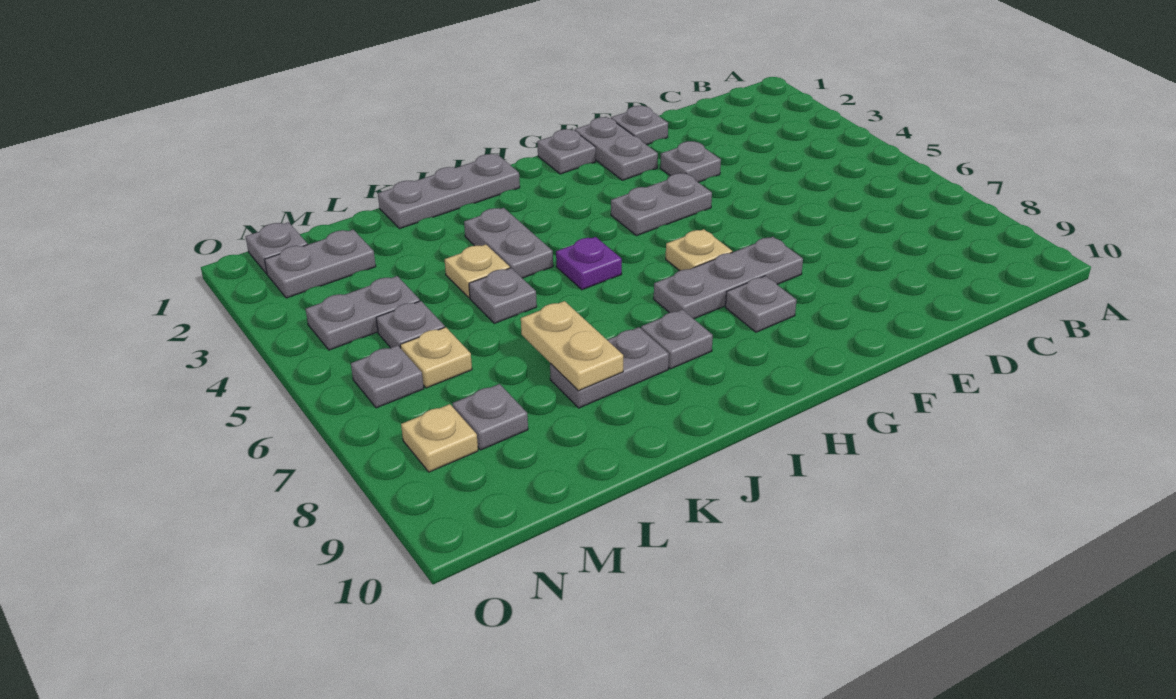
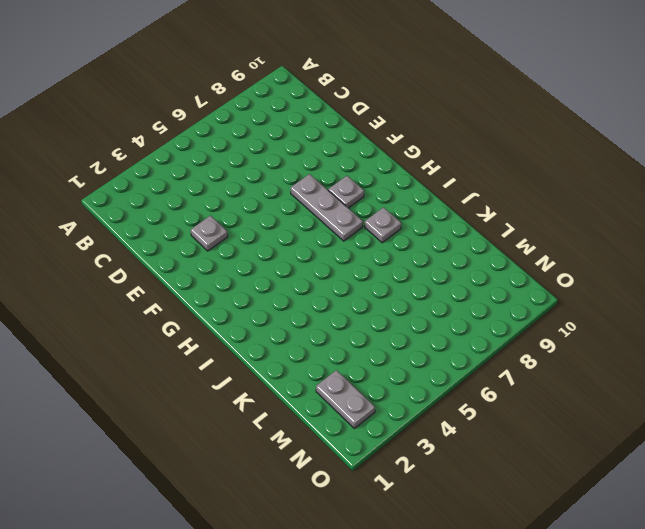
none -> grey 1x1 plate [611,106,668,145]
none -> grey 1x2 plate [575,117,658,180]
none -> grey 1x2 plate [611,173,712,236]

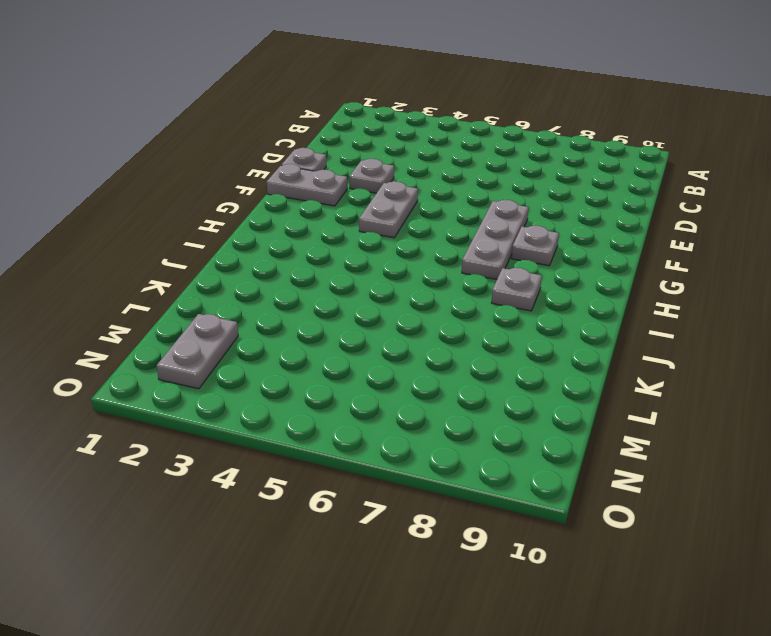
none -> grey 1x1 plate [537,129,596,174]
none -> tan 1x1 plate [666,229,732,271]
none -> grey 1x3 plate [378,154,520,228]

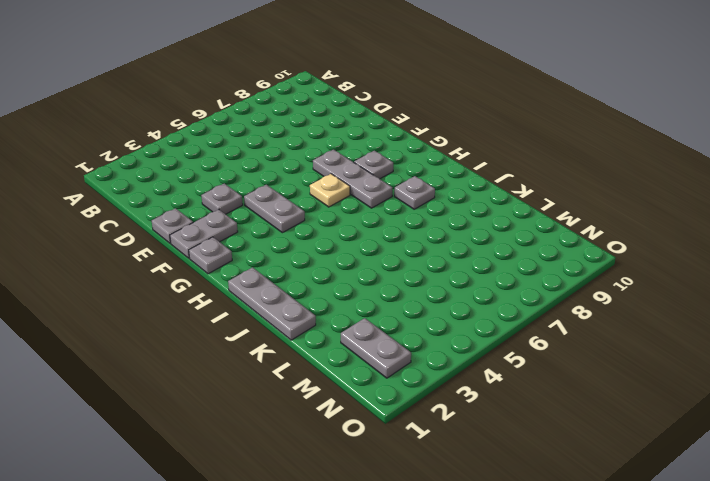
none -> purple 1x1 plate [556,237,622,290]
none -> grey 1x2 plate [464,208,553,278]
none -> grey 1x2 plate [550,327,669,408]

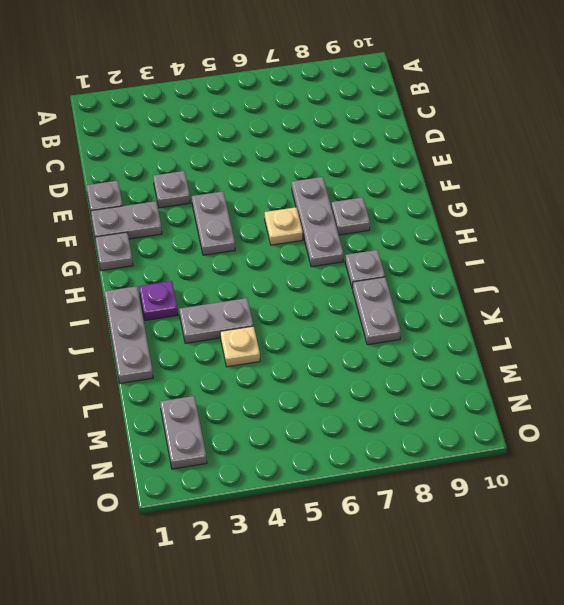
purple 1x1 plate [139,281,178,320] -> purple 1x1 plate moved to [556,237,622,290]
none -> grey 1x1 plate [469,268,537,323]
none -> grey 1x2 plate [306,276,420,350]
none -> grey 1x1 plate [376,301,445,348]

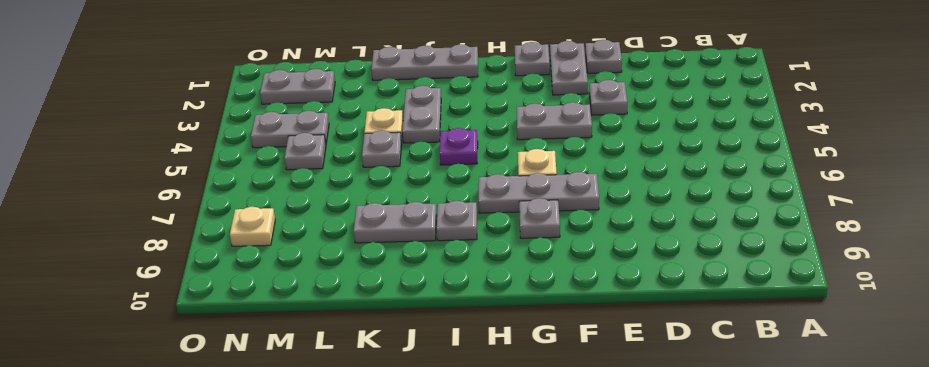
none -> tan 1x1 plate [400,327,472,388]
none -> grey 1x1 plate [452,384,528,450]
none -> grey 1x1 plate [246,222,308,274]

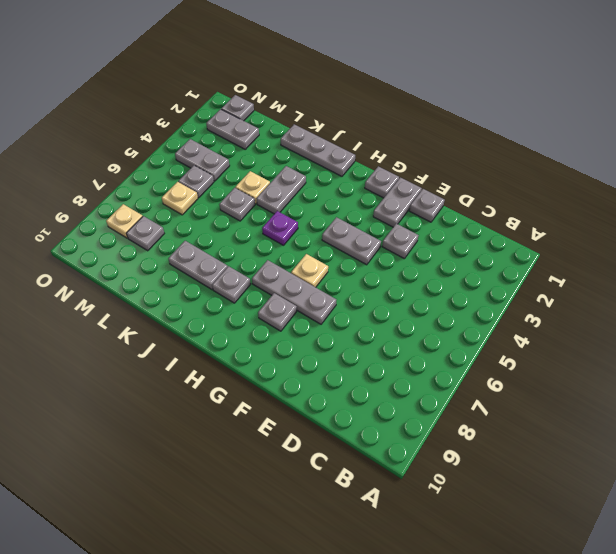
none -> grey 1x1 plate [351,345,424,408]
none -> tan 1x2 plate [521,301,623,391]

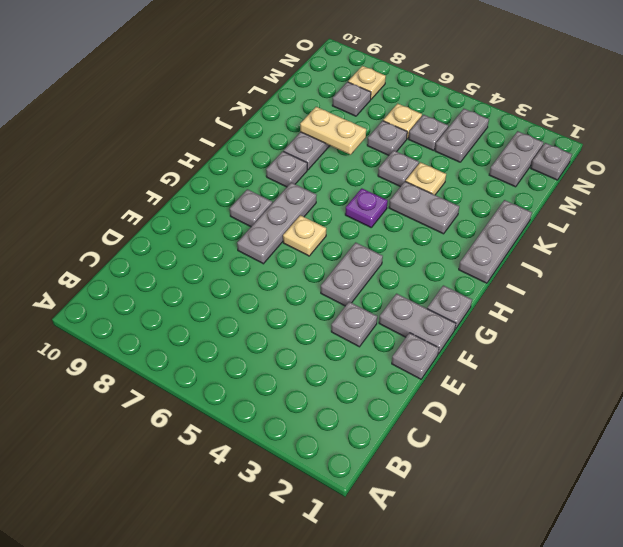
grey 1x1 plate [367,121,407,155] -> grey 1x1 plate moved to [351,345,424,408]

